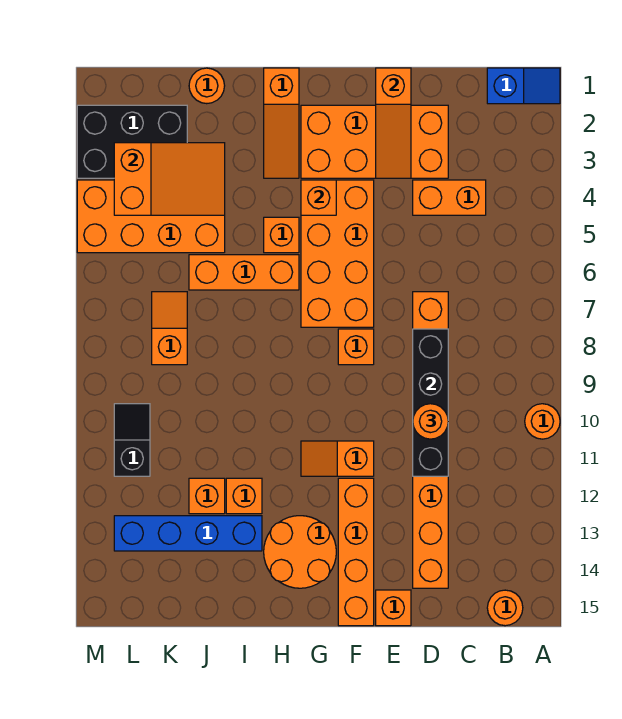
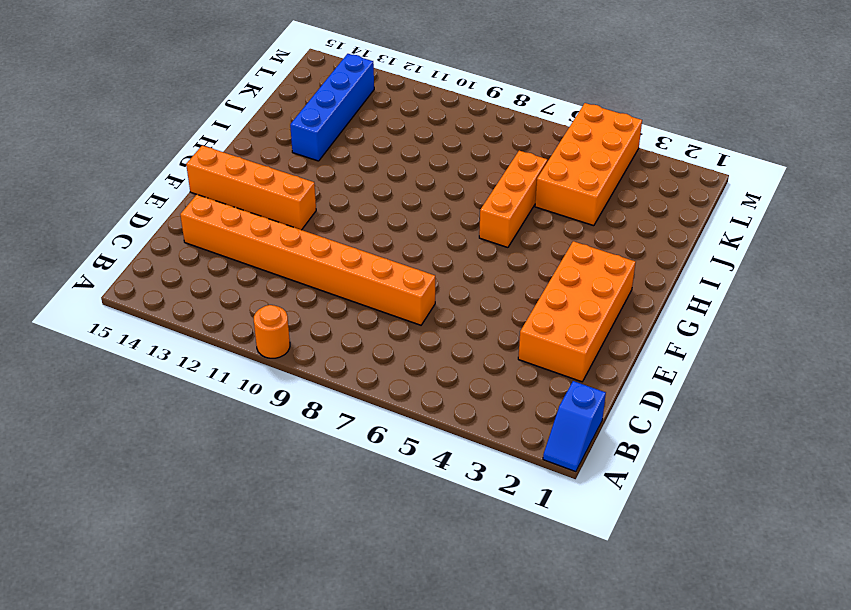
none -> orange 1x1 round brick [487,590,523,626]
none -> orange 1x2 brick [413,180,486,215]
none -> orange 1x1 brick [376,590,411,626]

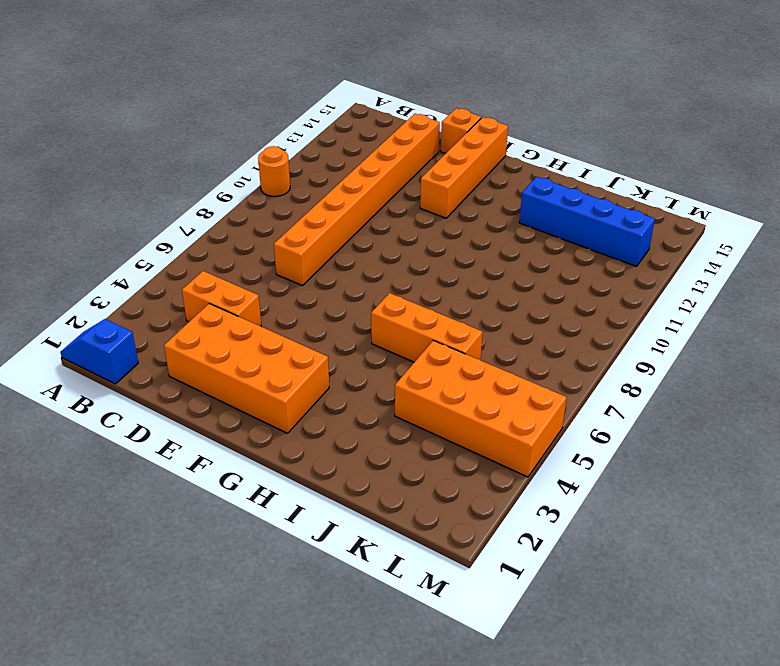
none -> orange 1x1 round brick [487,590,523,626]
none -> orange 2x4 brick [301,180,374,327]
none -> orange 1x1 brick [338,329,374,365]

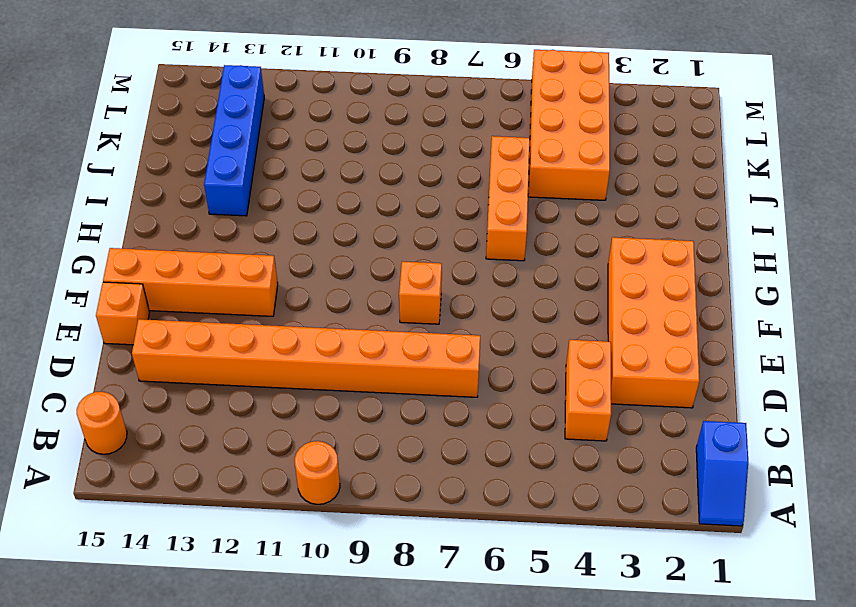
none -> orange 2x4 brick [301,180,374,327]
none -> orange 1x2 slope [301,441,374,476]
none -> orange 2x2 round brick [264,516,336,588]

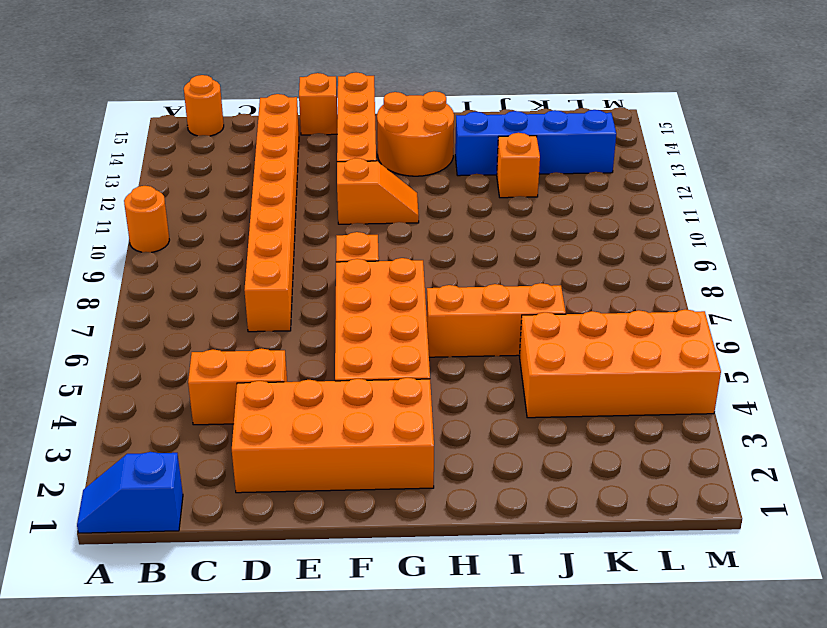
none -> orange 1x3 slope [264,68,299,178]
none -> orange 1x1 brick [264,217,299,253]
none -> orange 1x1 brick [226,478,262,514]

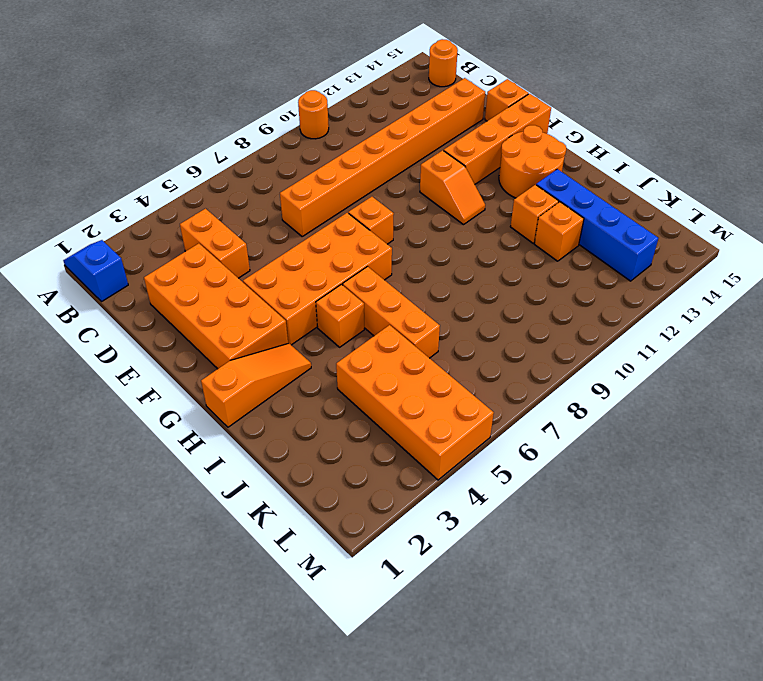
none -> orange 1x1 round brick [189,68,225,104]
none -> black 2x3 brick [77,105,187,178]
none -> orange 1x2 slope [152,292,187,365]

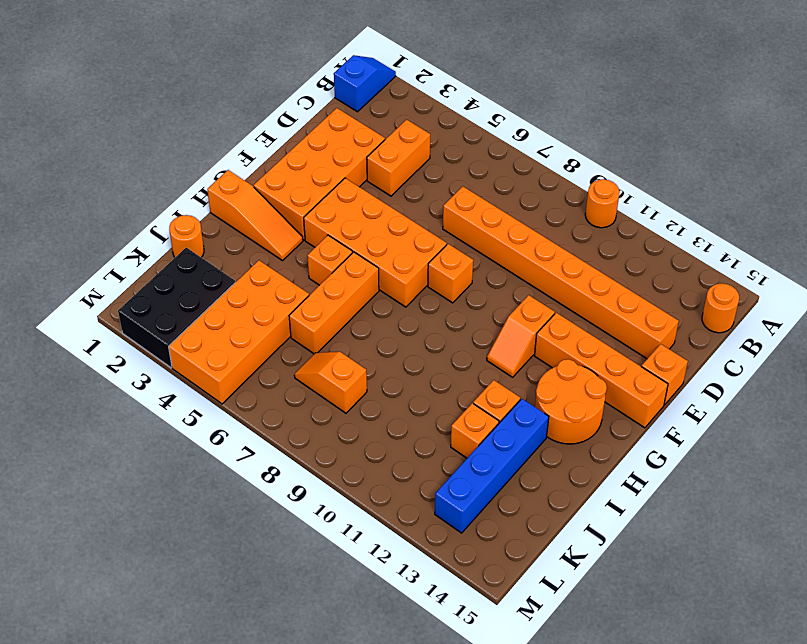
none -> black 1x2 slope [114,404,150,476]
none -> black 1x4 brick [413,329,448,476]
none -> orange 1x3 slope [376,68,411,178]

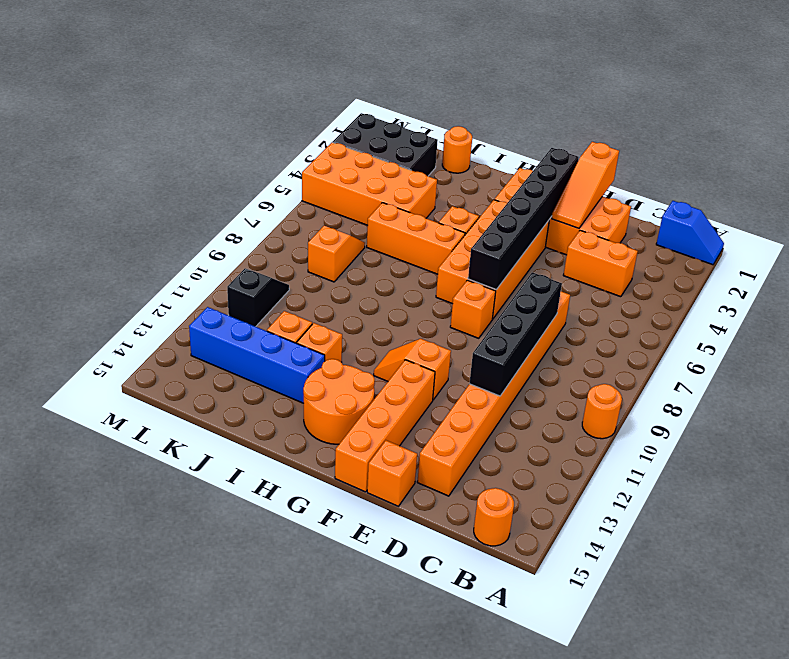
black 1x6 brick [468,148,579,290] -> none
none -> orange 1x3 slope [264,68,299,178]
none -> orange 1x1 brick [301,180,336,215]
none -> orange 2x3 slope [114,143,225,215]

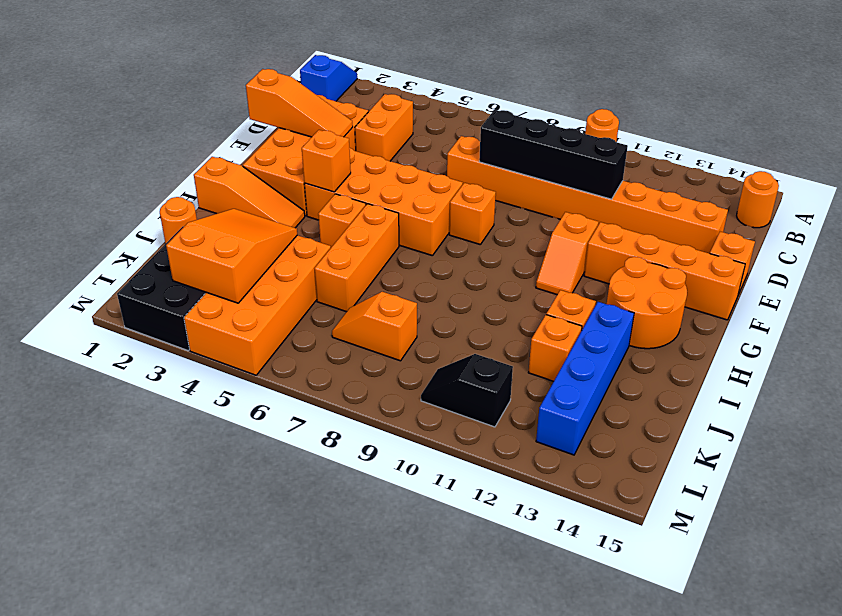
none -> orange 1x1 round brick [413,404,448,439]

